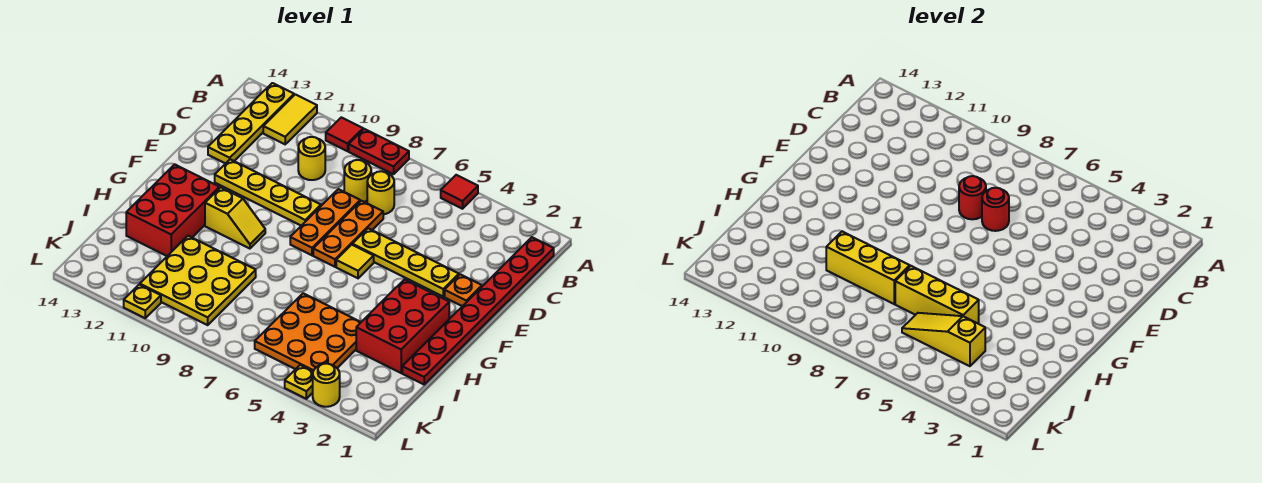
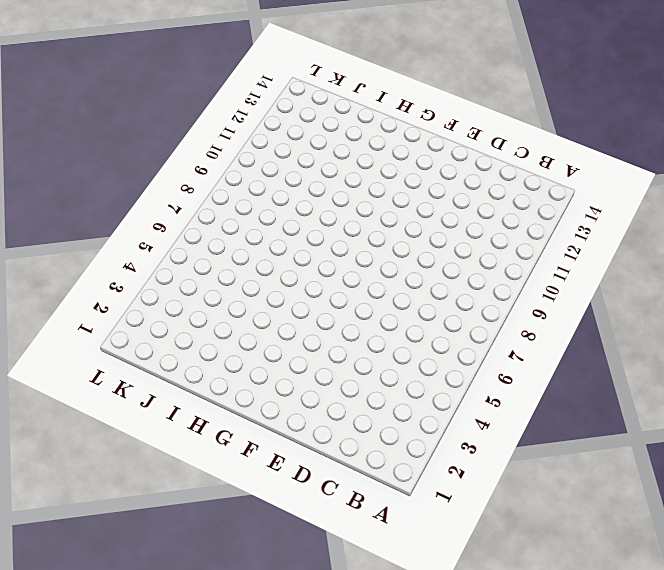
none -> red 1x1 tile [441,175,478,209]
none -> red 1x2 plate [349,129,409,174]
none -> red 1x1 tile [326,117,363,151]

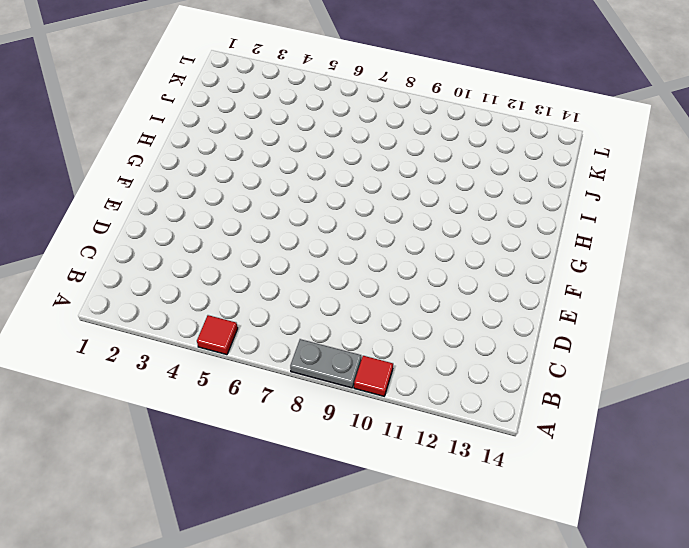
grey 1x2 plate [290,339,361,388] -> red 1x2 plate [349,129,409,174]
none -> yellow 1x2 tile [263,94,317,144]
none -> yellow 1x4 plate [208,83,294,164]
none -> red 1x8 plate [402,237,554,384]

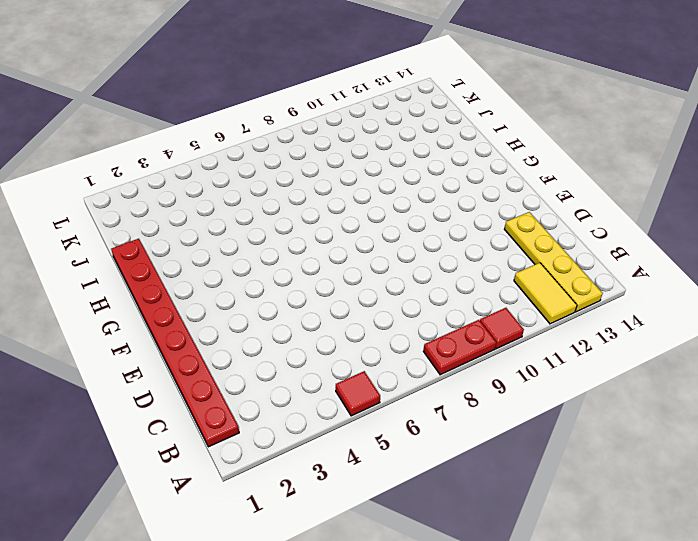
none -> yellow 1x1 round brick [367,171,394,214]
none -> yellow 1x1 round brick [344,160,371,202]
none -> yellow 1x1 round brick [298,137,325,180]

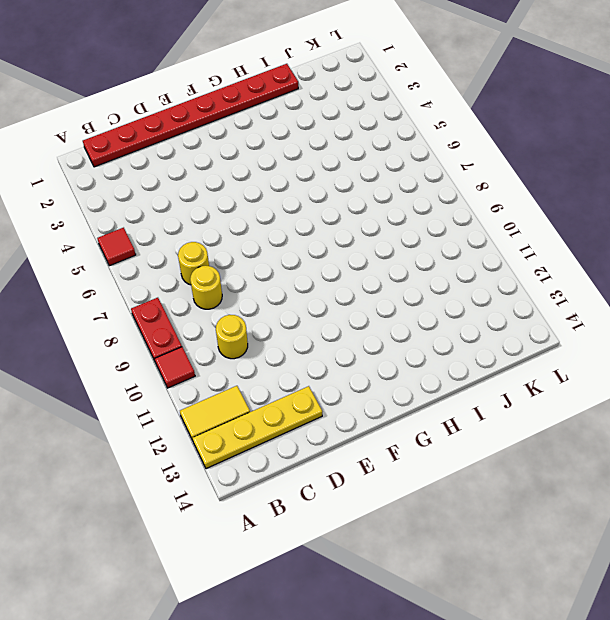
none -> orange 1x3 plate [313,201,383,267]
none -> orange 1x3 plate [290,189,360,255]
none -> orange 1x1 plate [445,274,482,306]

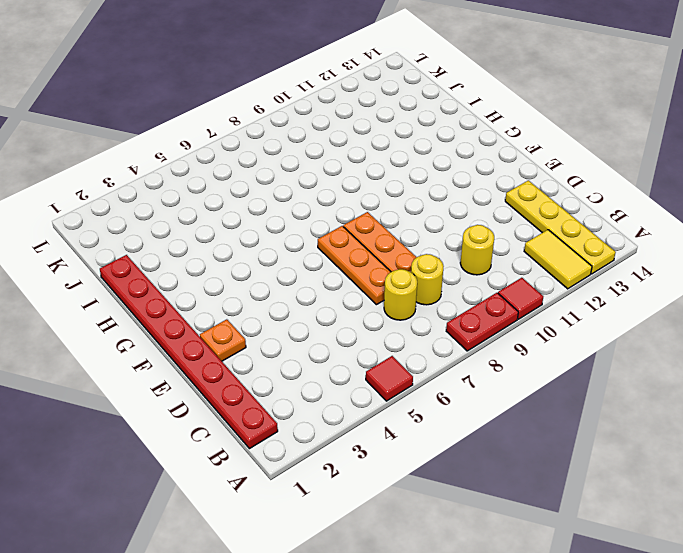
none -> yellow 1x4 plate [353,228,459,296]
none -> yellow 1x4 plate [215,159,321,226]
none -> yellow 1x1 tile [336,245,374,278]

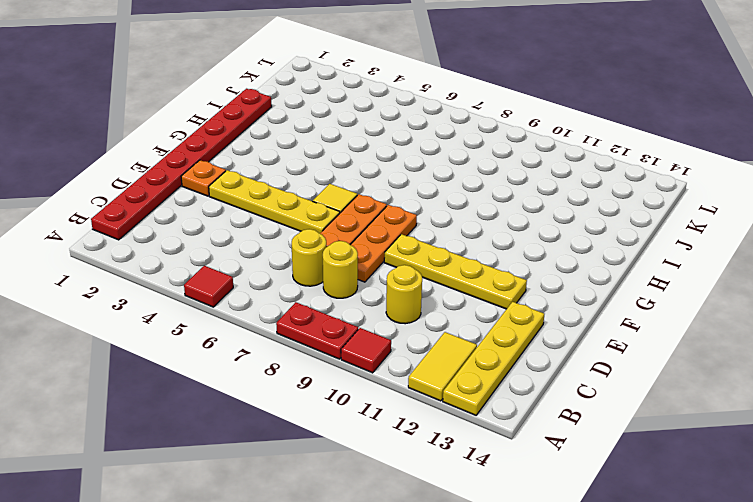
none -> red 2x3 brick [356,279,449,373]
none -> yellow 1x2 slope [205,187,265,249]
none -> red 2x3 brick [126,164,219,256]

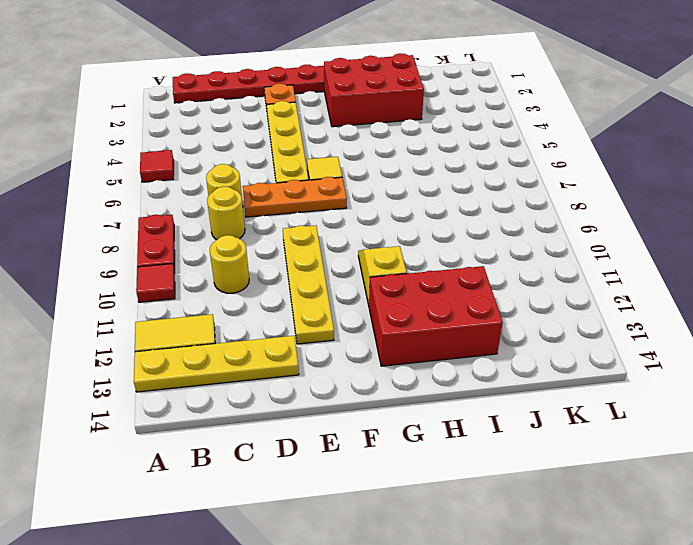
none -> orange 1x3 plate [290,189,360,255]
none -> orange 3x3 plate [255,293,361,371]
none -> yellow 3x3 plate [140,236,256,325]

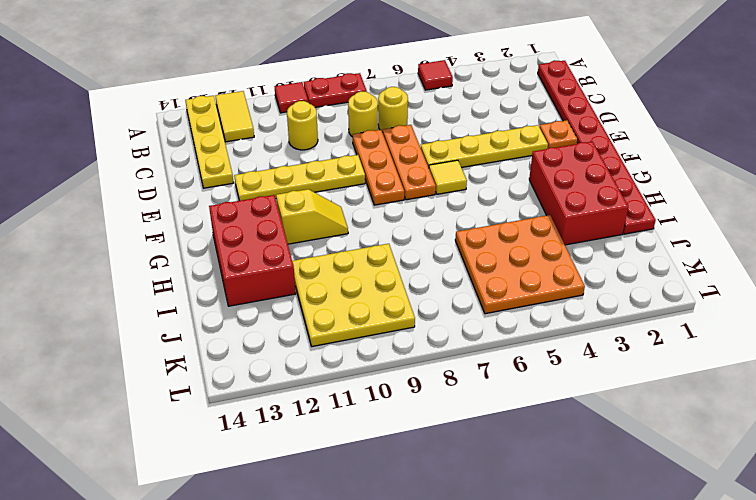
none -> yellow 1x1 round brick [313,364,340,407]
none -> yellow 1x1 plate [285,365,313,399]
none -> yellow 1x1 plate [124,285,161,318]

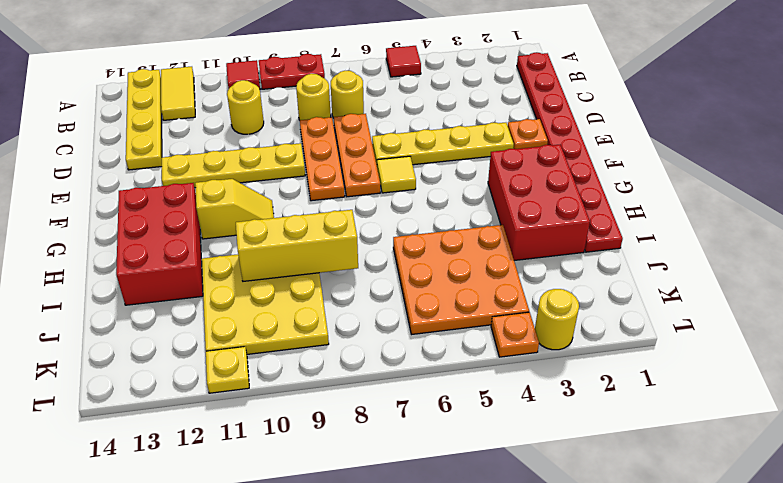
orange 1x1 plate [491,312,539,357] -> yellow 1x1 plate [285,365,313,399]
none -> red 1x1 round brick [982,188,1009,231]
none -> red 1x1 round brick [959,176,986,219]
none -> yellow 1x3 brick [895,266,979,324]

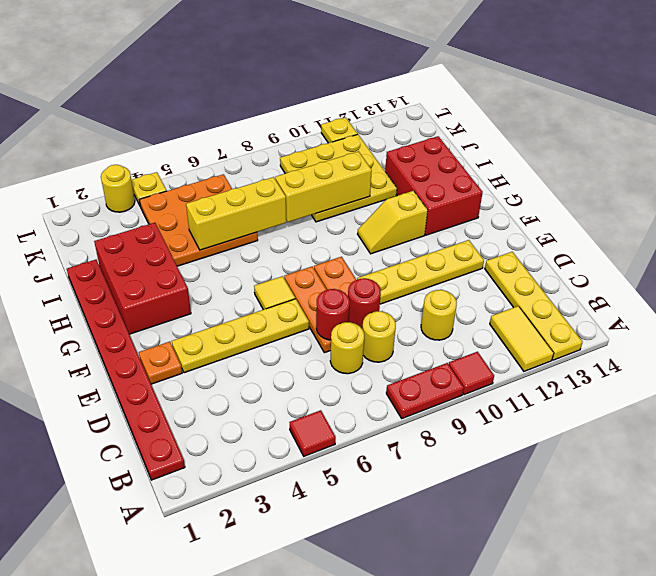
none -> yellow 1x3 slope [902,313,985,366]

